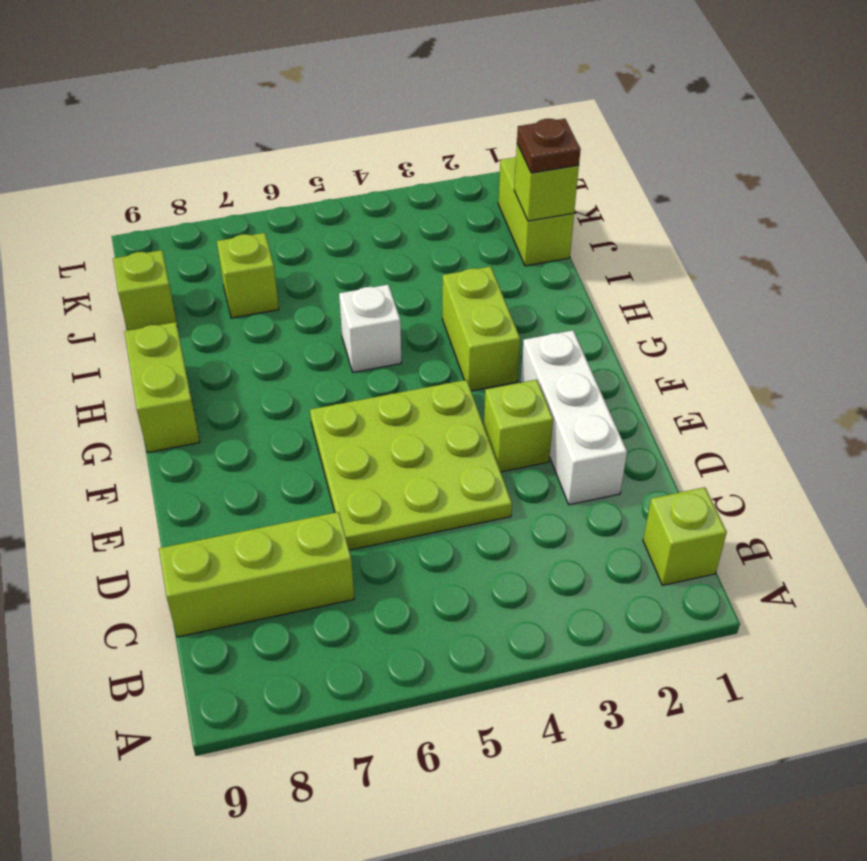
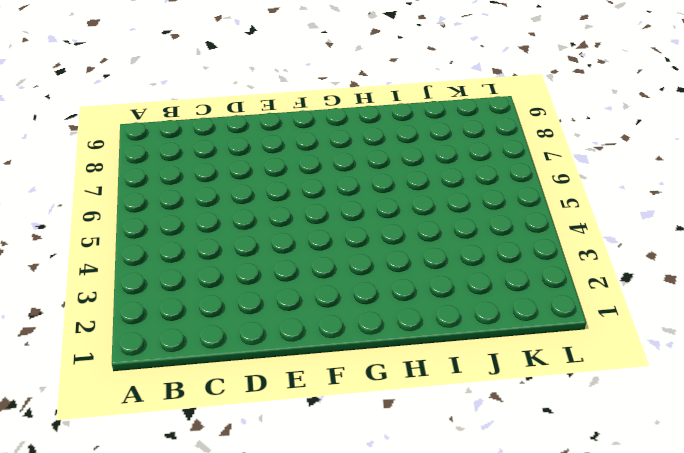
none -> lime 1x1 brick [643,487,727,585]
none -> lime 1x3 brick [159,512,354,637]
none -> white 1x3 brick [521,330,627,505]

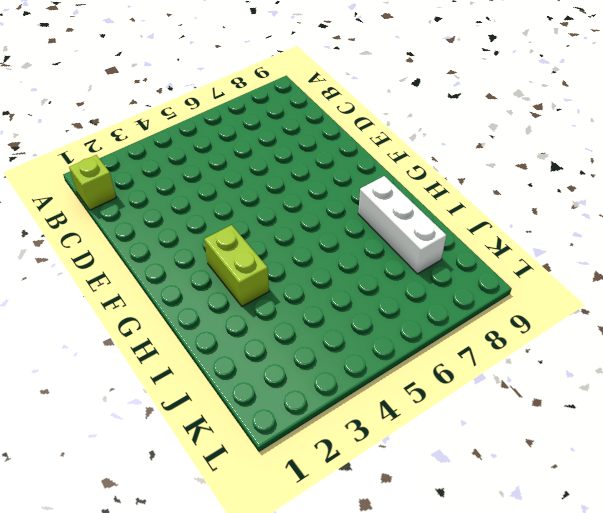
white 1x3 brick [358,176,446,274] -> white 1x3 brick moved to [521,330,627,505]
none -> lime 1x3 brick [159,512,354,637]
none -> lime 3x3 plate [310,380,512,550]
none -> lime 1x1 brick [484,380,553,472]

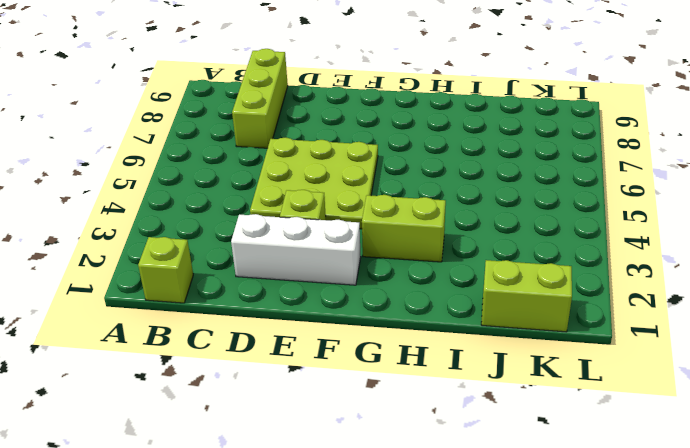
none -> lime 1x2 brick [124,322,200,453]
none -> white 1x1 brick [339,285,401,372]
none -> lime 1x1 brick [217,233,279,318]

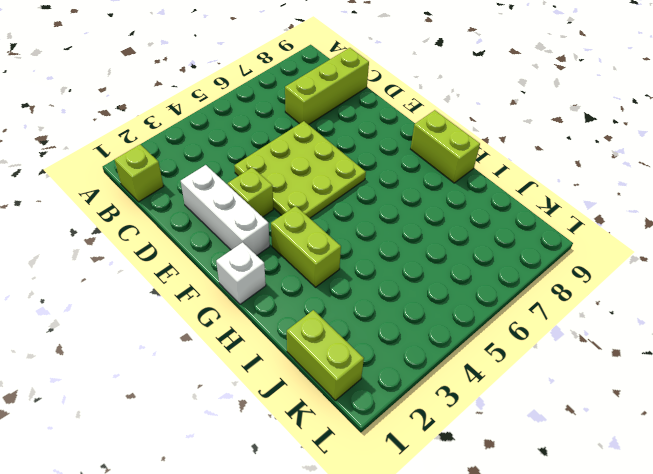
white 1x1 brick [216,242,266,304] -> white 1x1 brick moved to [339,285,401,372]
none -> lime 1x1 brick [217,233,279,318]
none -> lime 1x1 brick [113,250,176,331]
none -> lime 1x1 brick [514,144,579,221]

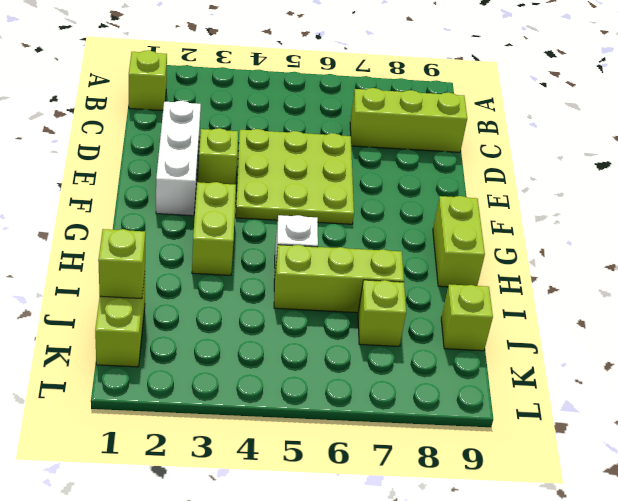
lime 1x3 brick [274,245,404,313] -> none
none -> brown 1x1 plate [517,119,581,173]

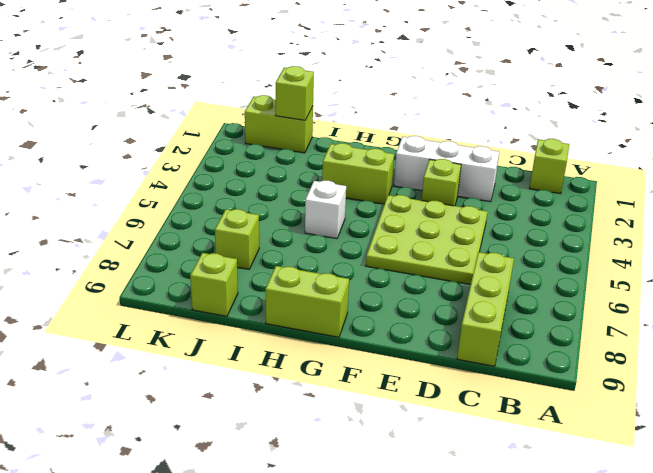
none -> brown 1x1 plate [517,119,581,173]

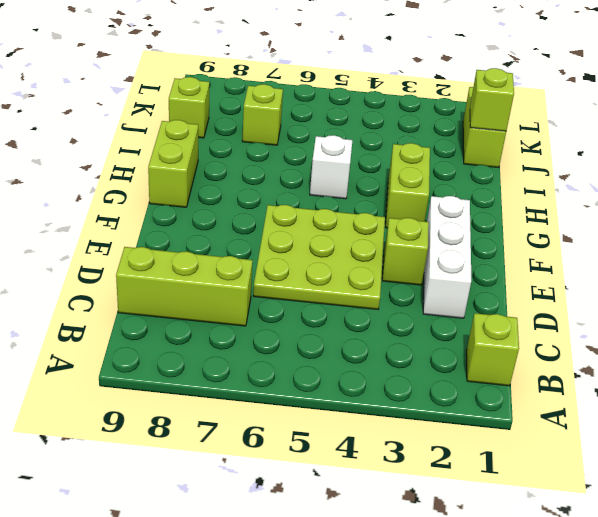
none -> brown 1x1 plate [517,119,581,173]

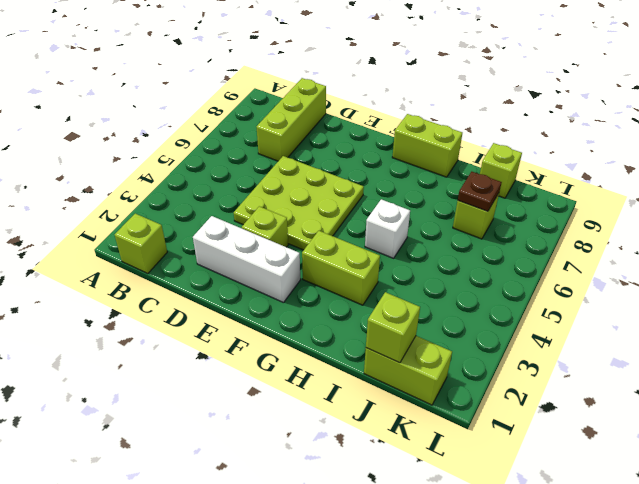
brown 1x1 plate [458,172,502,211] -> brown 1x1 plate moved to [517,119,581,173]

